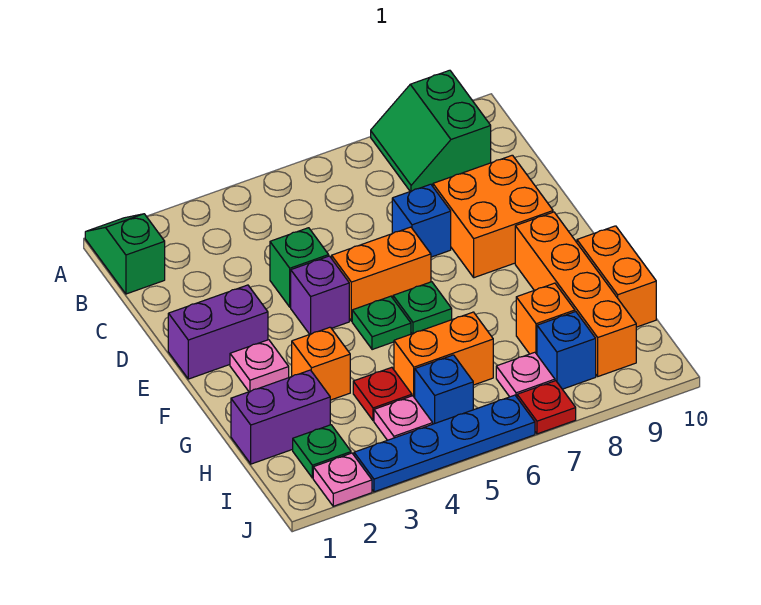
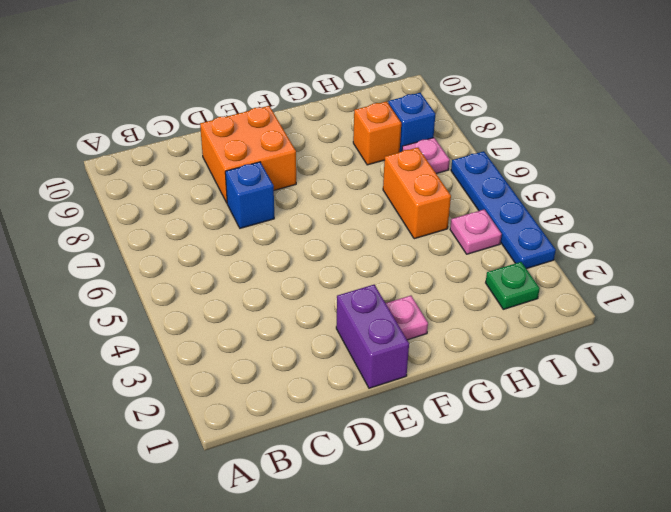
none -> green 1x2 slope [85,214,165,294]
none -> green 2x2 slope [371,70,491,191]
none -> green 1x1 brick [270,228,329,307]

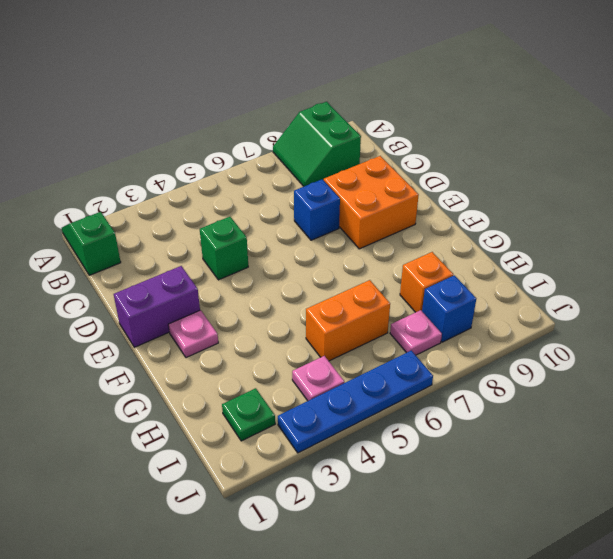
none -> purple 1x1 brick [291,256,349,334]
none -> orange 1x2 brick [332,227,431,321]
none -> green 1x1 plate [352,296,411,350]

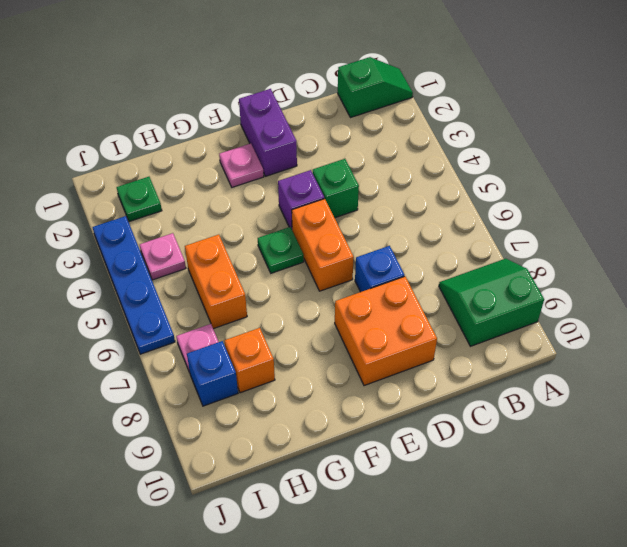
none -> green 1x1 plate [393,282,452,334]
none -> orange 1x4 brick [515,212,636,376]
none -> orange 1x1 brick [292,327,350,400]

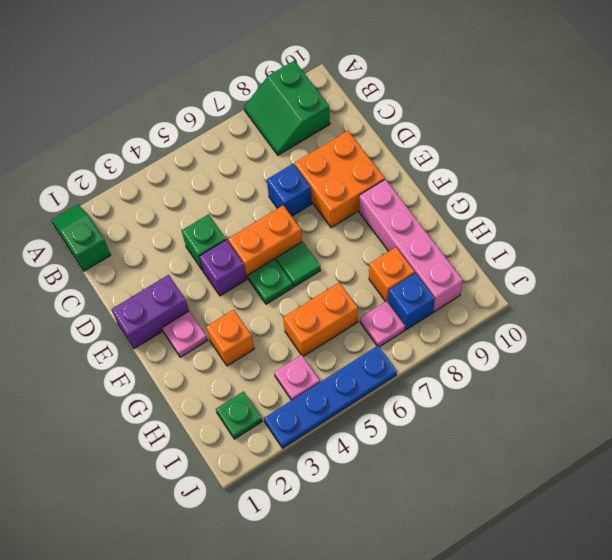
green 1x1 tile [276,242,321,287] -> green 1x1 plate [393,282,452,334]
pink 1x4 brick [359,179,463,312] -> orange 1x4 brick [515,212,636,376]
none -> orange 1x2 brick [577,226,656,327]
none -> purple 1x2 brick [231,370,330,464]
none -> red 1x1 plate [353,367,412,421]

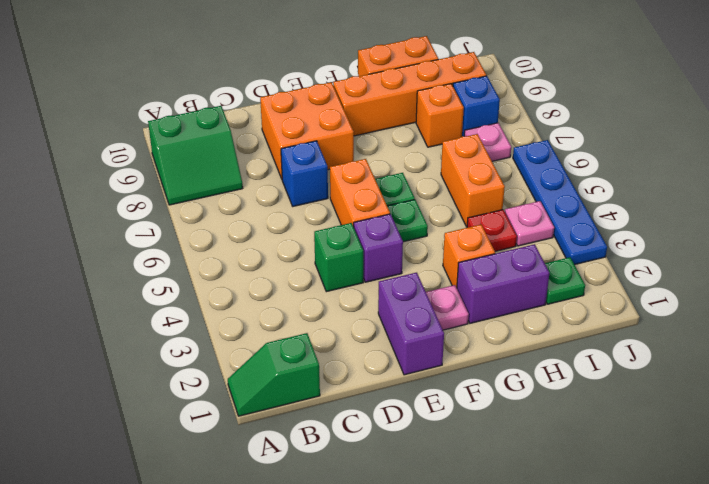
purple 1x2 brick [457,244,550,323] -> purple 1x2 brick turned to [231,370,330,464]
none -> blue 1x1 brick [415,355,473,424]
none -> pink 1x1 plate [313,453,372,506]
none -> red 1x1 plate [517,381,576,434]

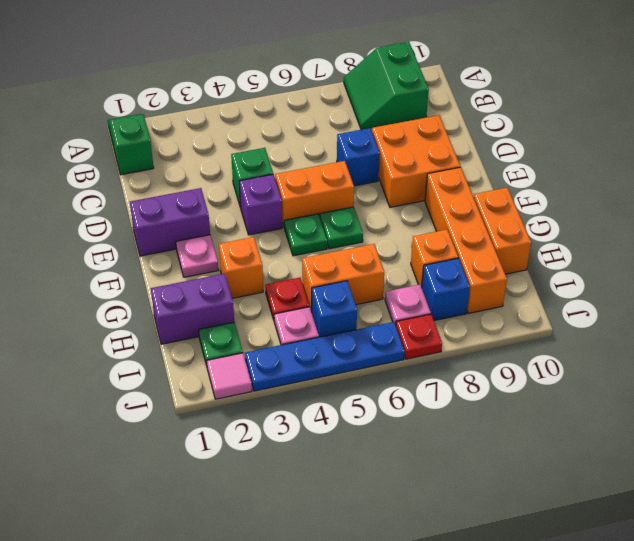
pink 1x1 tile [207,353,252,399] -> pink 1x1 plate [313,453,372,506]

